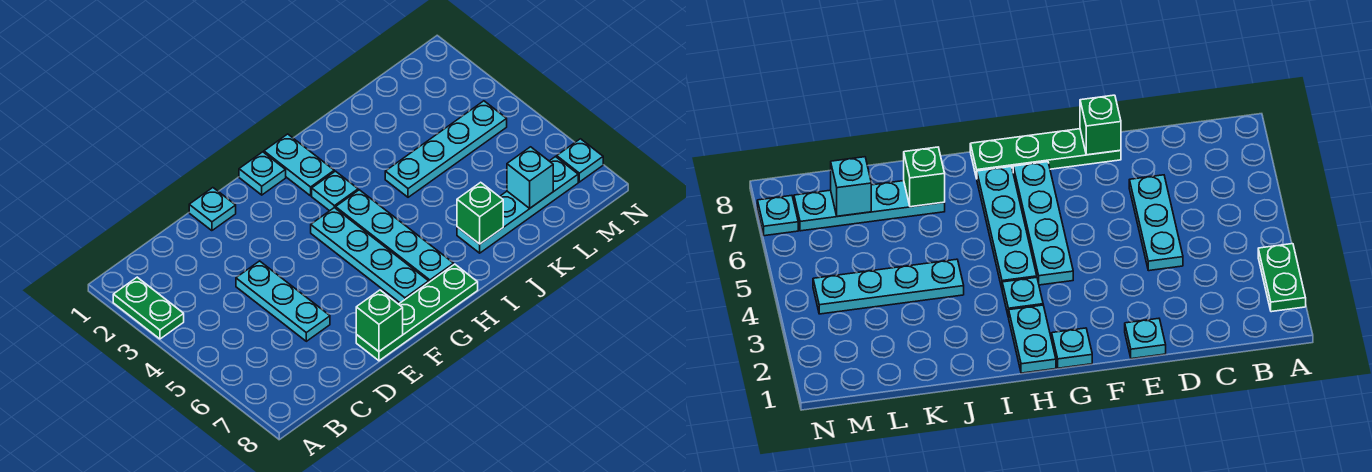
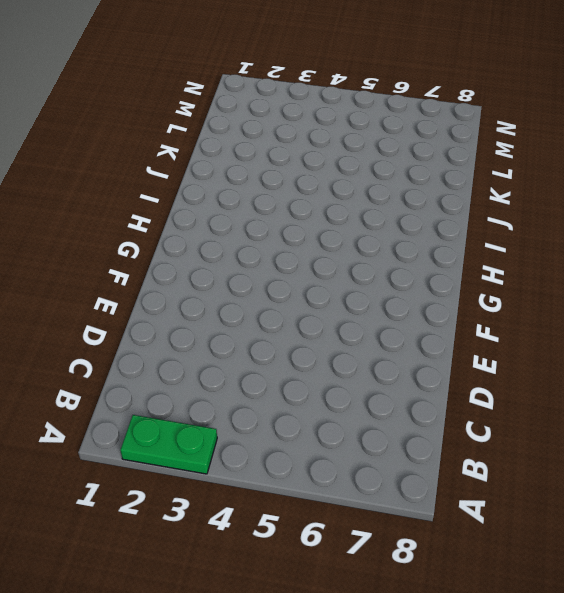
none -> cyan 1x3 plate [236,261,330,341]
none -> cyan 1x1 plate [189,188,236,231]
none -> green 1x4 plate [356,264,478,361]

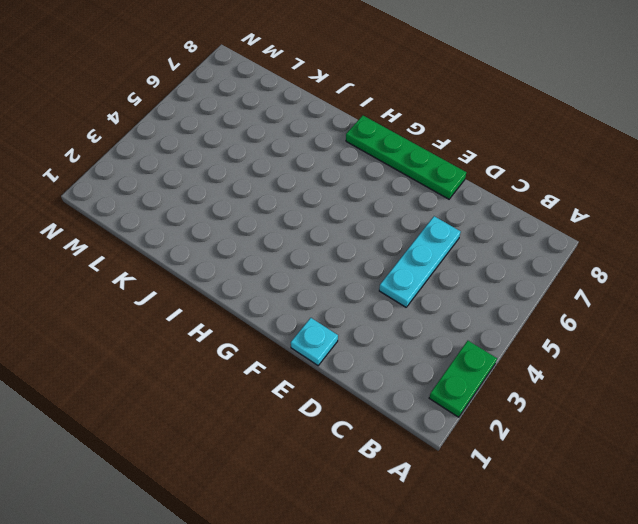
none -> cyan 1x1 plate [239,152,286,195]
none -> cyan 1x4 plate [311,208,429,303]
none -> cyan 1x2 plate [264,134,334,196]

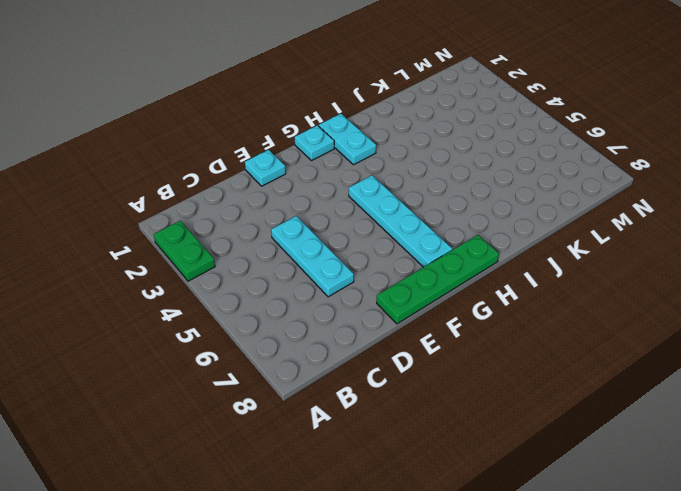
none -> cyan 1x1 plate [312,171,358,211]
none -> cyan 1x4 plate [336,190,454,282]
none -> cyan 1x4 plate [385,101,507,197]

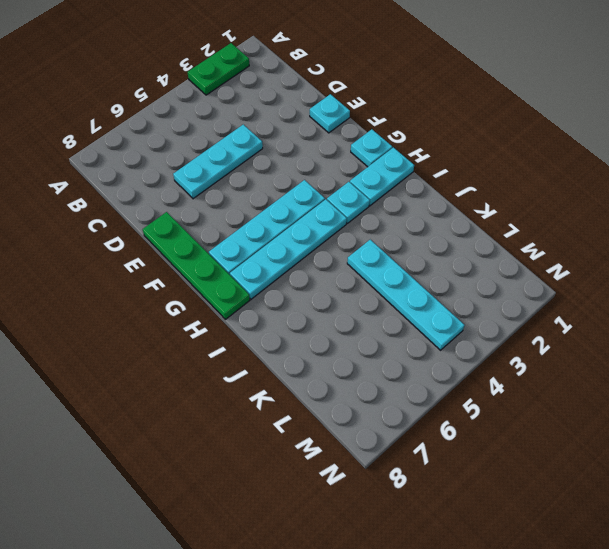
none -> cyan 1x4 plate [457,157,578,253]
none -> cyan 1x1 plate [557,139,603,182]
none -> green 1x1 brick [356,290,403,352]

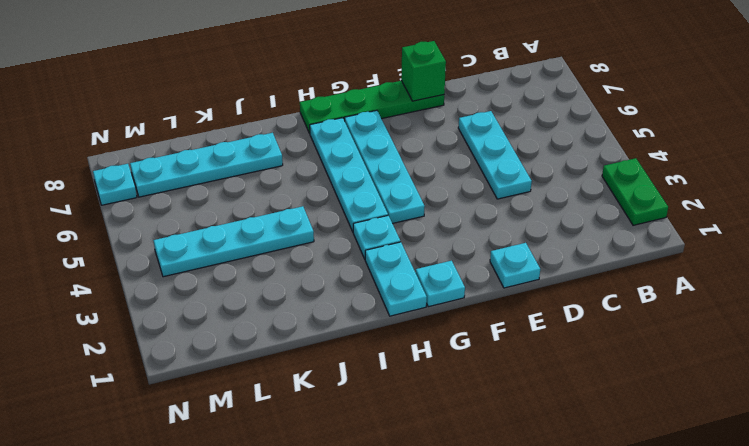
none -> green 1x1 brick [457,182,503,244]
none -> cyan 1x1 brick [507,147,553,208]

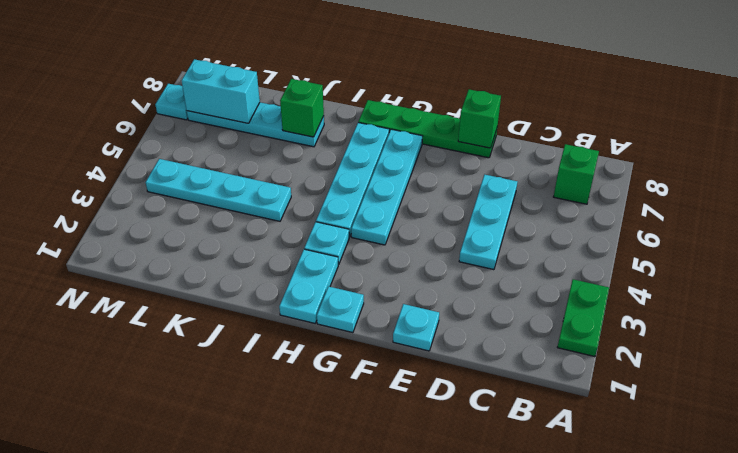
green 1x1 brick [554,144,599,204] -> none
cyan 1x2 brick [182,59,260,123] -> cyan 1x1 brick [507,147,553,208]

